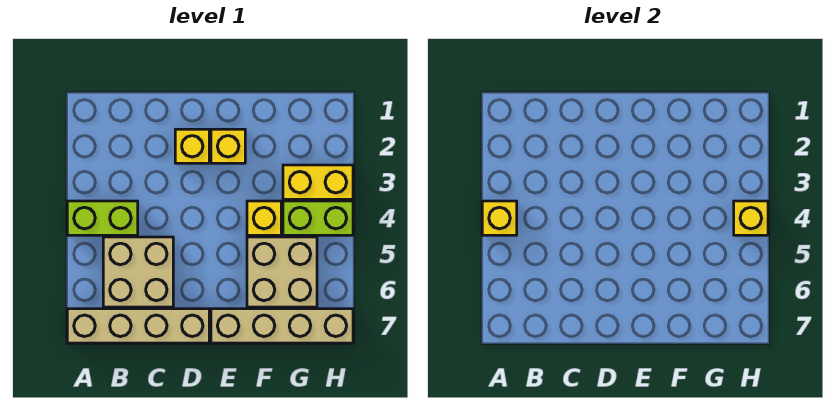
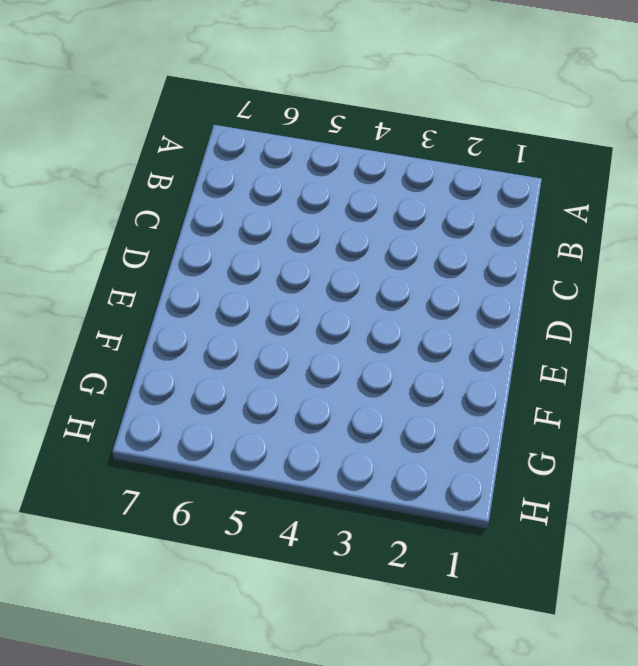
none -> lime 1x2 brick [67,201,138,235]
none -> tan 1x4 brick [67,309,209,343]
none -> tan 2x2 brick [103,237,173,307]

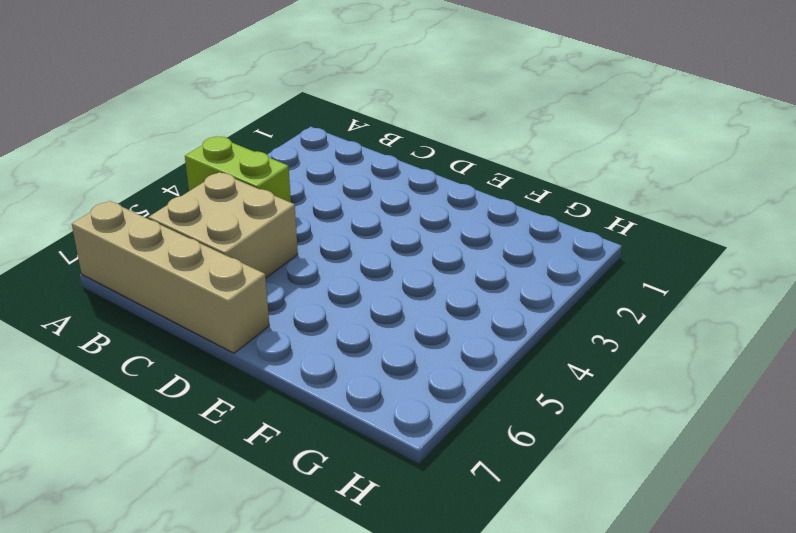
none -> yellow 1x1 brick [175,129,209,163]
none -> yellow 1x1 brick [211,129,245,163]
none -> tan 1x4 brick [211,309,353,343]

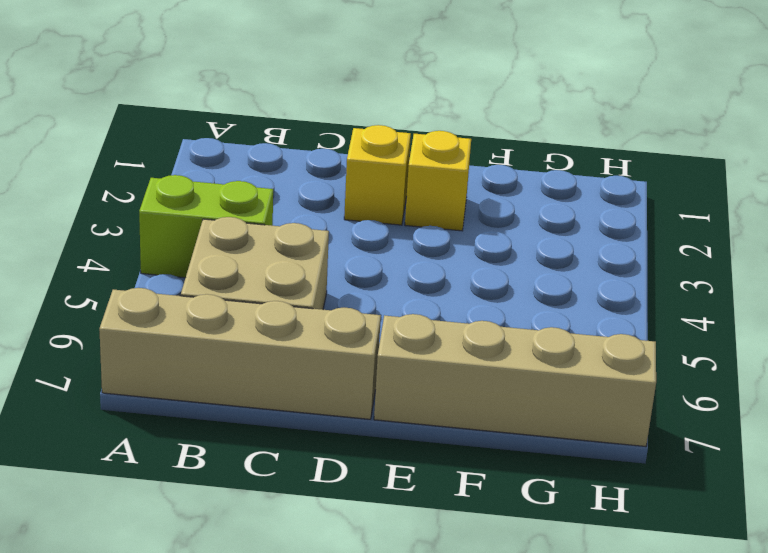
none -> yellow 1x1 brick [247,201,281,235]
none -> tan 2x2 brick [247,237,317,307]
none -> yellow 1x2 brick [283,165,353,199]

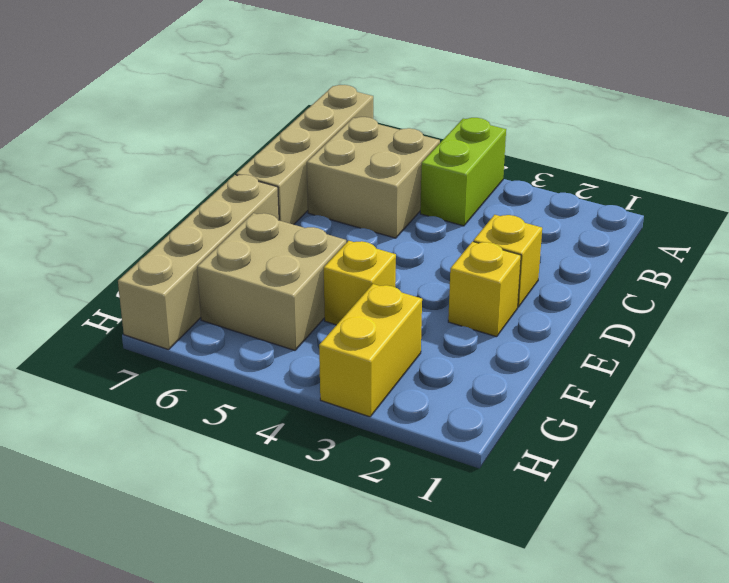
none -> lime 1x2 brick [283,201,353,235]
none -> yellow 1x1 brick [482,201,517,235]
none -> yellow 1x1 brick [734,201,768,235]

